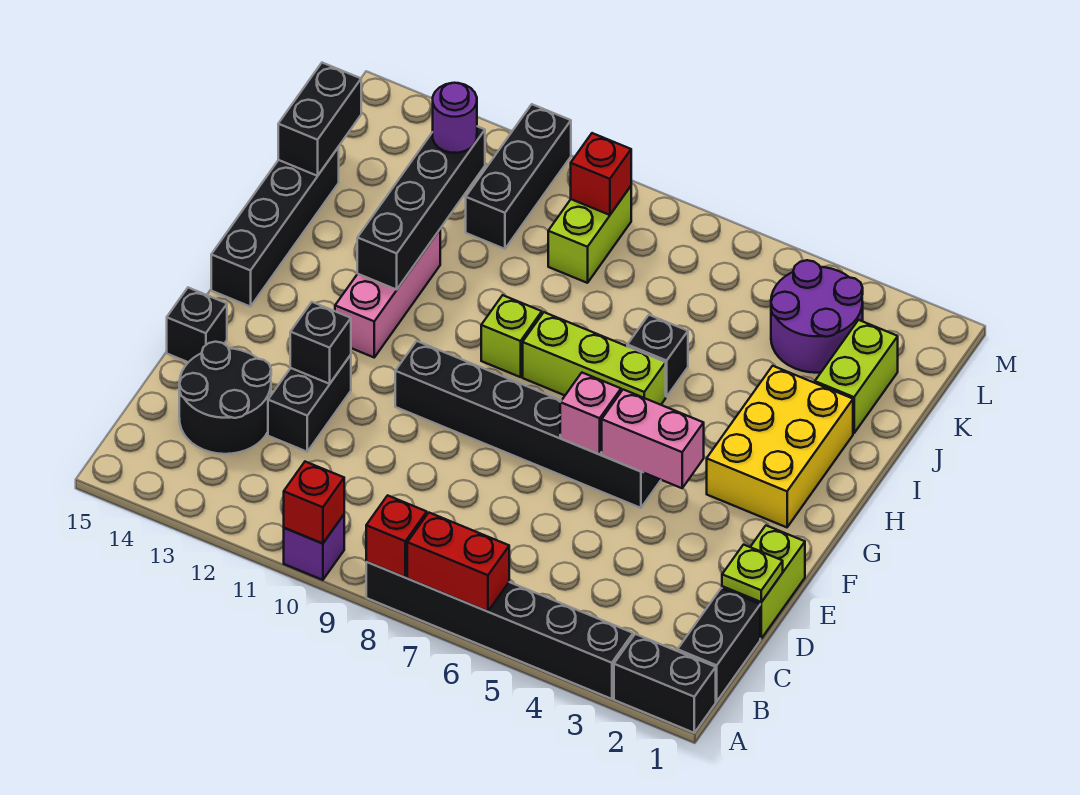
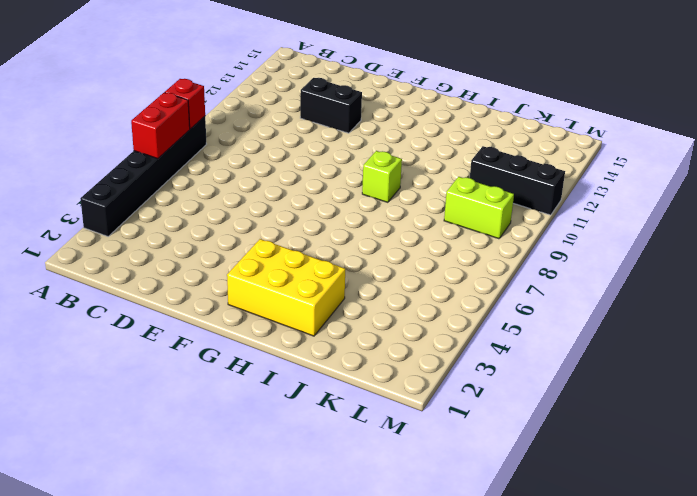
none -> black 1x2 brick [614,634,716,733]
none -> purple 1x1 brick [284,515,344,580]
none -> black 1x2 brick [677,588,760,701]
none -> black 2x2 round brick [179,342,271,454]

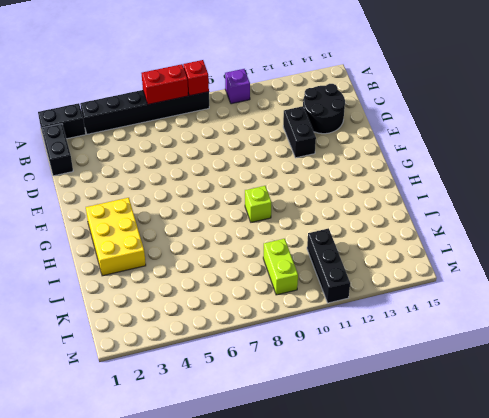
none -> lime 1x2 brick [722,526,805,638]
none -> black 1x1 brick [167,288,227,362]
none -> black 1x6 brick [395,341,661,508]
none -> pink 1x3 brick [335,230,440,357]

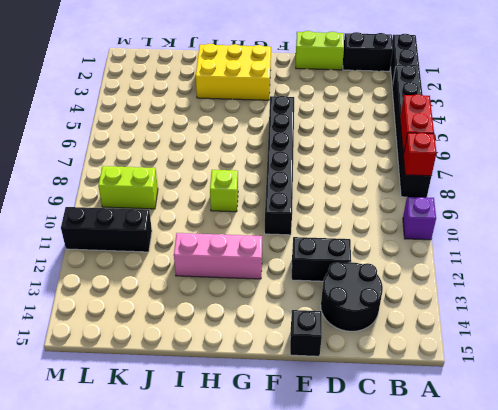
none -> black 1x4 brick [211,147,339,307]
none -> lime 1x3 brick [523,312,666,405]
none -> black 1x1 brick [627,315,688,397]
none -> lime 1x2 brick [815,320,898,433]

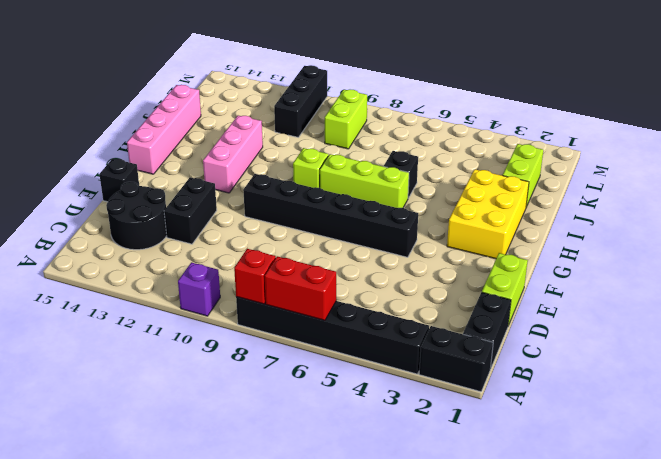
pink 1x4 brick [127,85,201,174] -> black 1x4 brick [211,147,339,307]
none -> purple 2x2 round brick [771,260,863,373]
none -> red 1x1 brick [284,462,344,544]
none -> lime 1x1 plate [722,545,783,602]
none -> black 1x1 brick [290,302,351,384]

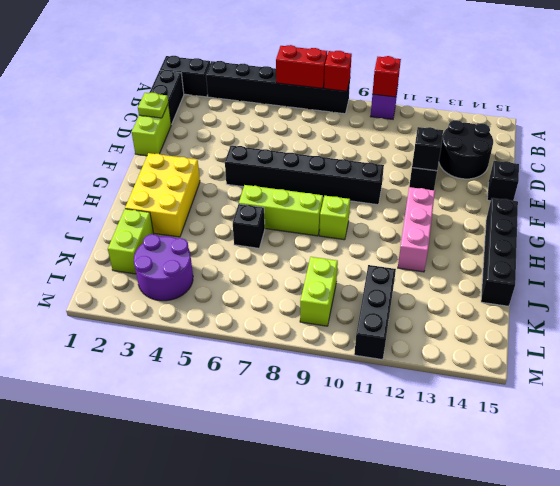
none -> pink 1x2 brick [602,390,704,488]
none -> pink 1x1 brick [560,373,621,454]
none -> black 1x4 brick [357,126,485,290]
none -> black 1x2 brick [278,63,361,176]

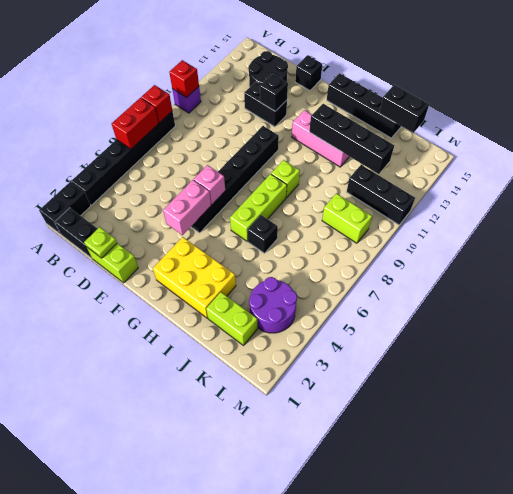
none -> red 1x1 brick [571,133,631,215]
none -> purple 1x1 round brick [433,83,477,153]

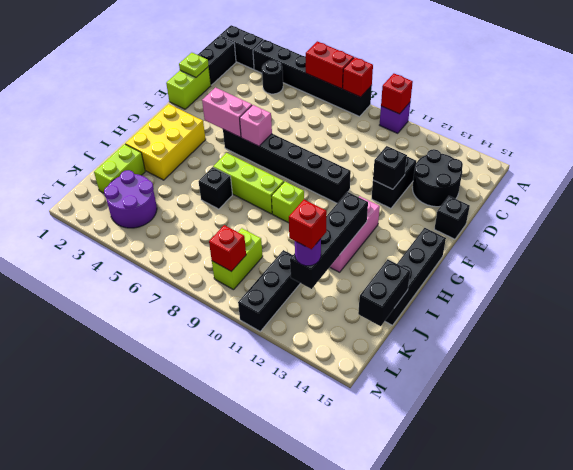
black 1x1 round brick [262,60,283,94] -> none
red 1x1 brick [289,200,327,249] -> none

